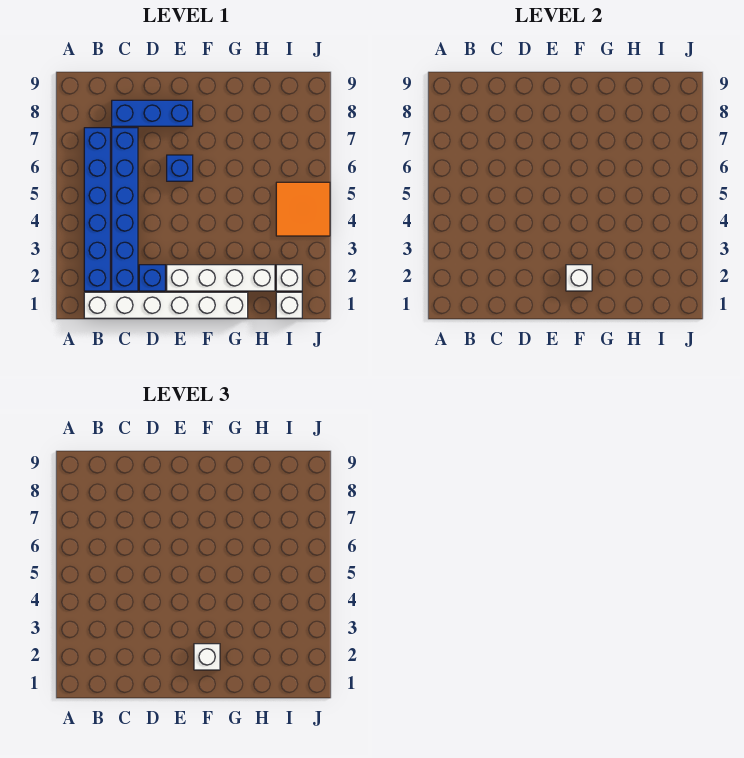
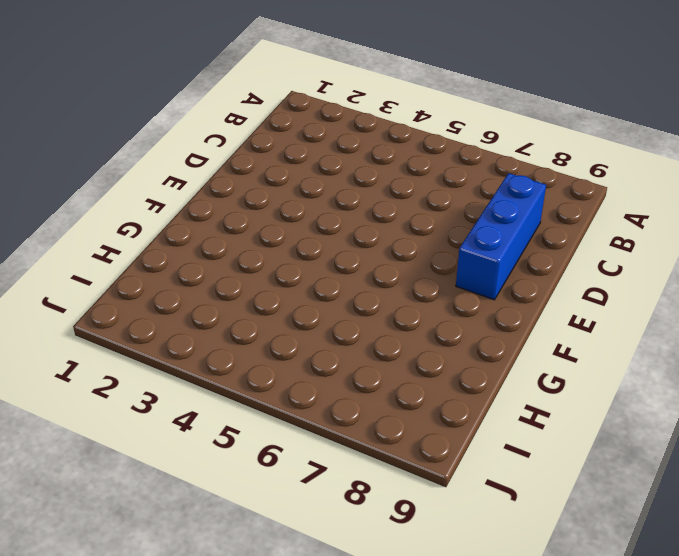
none -> white 1x6 brick [84,292,248,318]
none -> blue 1x6 brick [84,128,110,291]
none -> blue 1x6 brick [112,128,138,291]

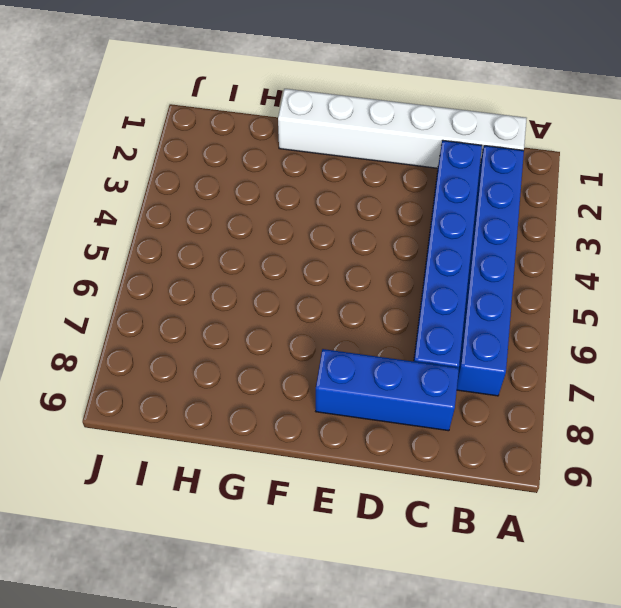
none -> blue 1x1 brick [139,265,165,291]
none -> white 1x4 brick [167,265,275,291]
none -> blue 1x1 brick [167,155,193,181]

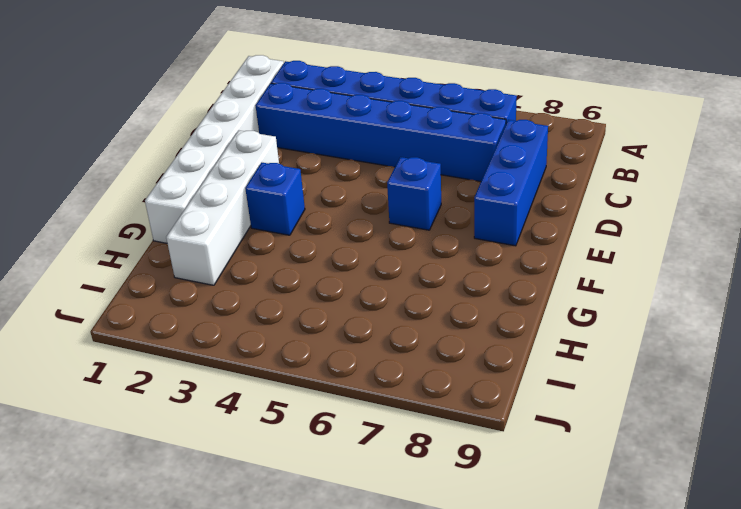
blue 1x1 brick [245,163,305,235] -> blue 1x1 brick moved to [139,265,165,291]
none -> white 1x1 brick [276,292,302,318]
none -> white 1x1 brick [276,265,302,291]
none -> orange 2x2 tile [276,182,330,236]

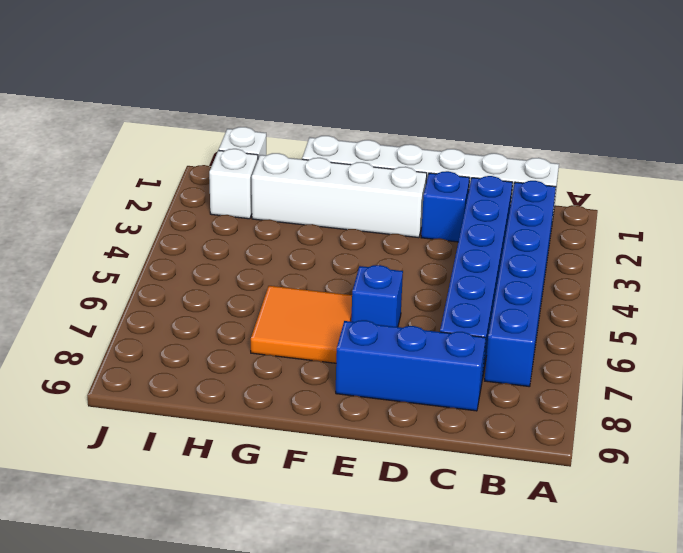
orange 2x2 tile [251,286,352,363] -> orange 2x2 tile moved to [276,182,330,236]
none -> white 1x1 brick [566,265,592,291]
none -> white 1x1 brick [194,644,220,670]

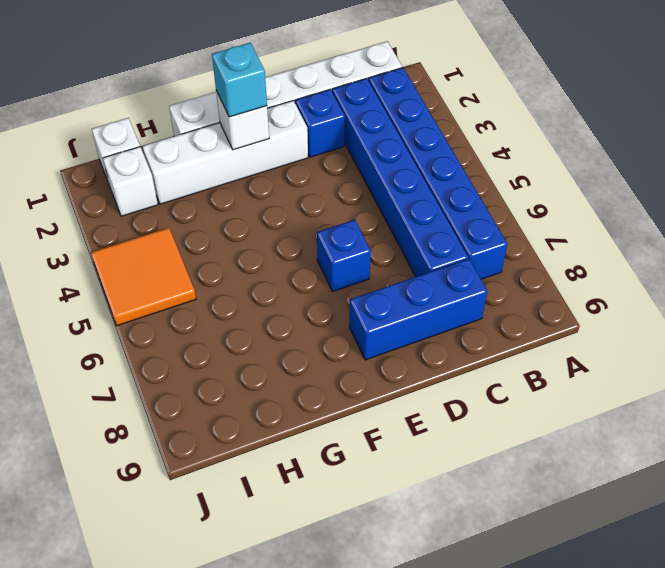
cyan 1x1 brick [212,43,267,117] -> white 1x1 brick [194,644,220,670]

